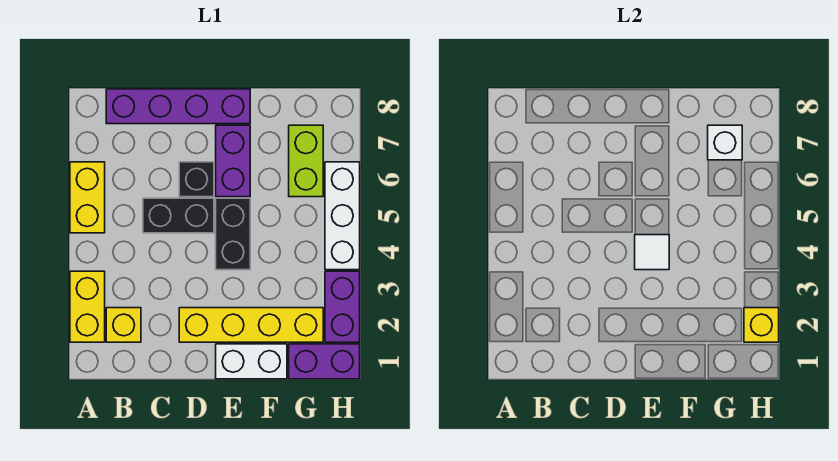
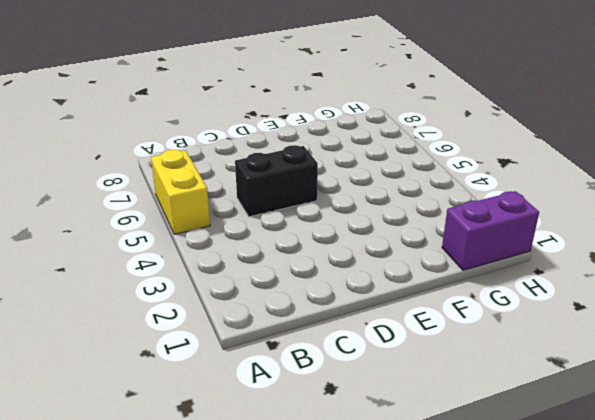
none -> yellow 1x2 brick [70,271,105,342]
none -> yellow 1x1 brick [106,308,141,342]
none -> purple 1x4 brick [106,89,250,124]

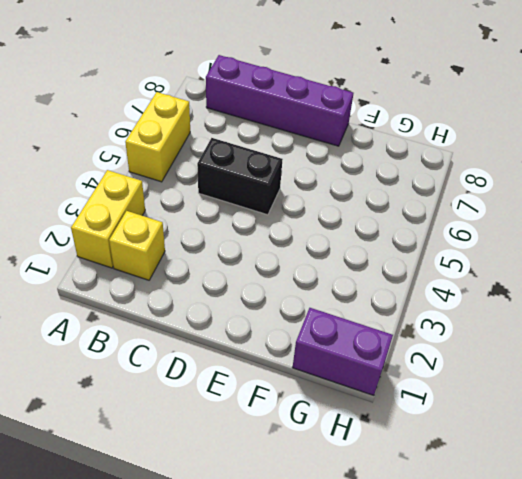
none -> yellow 1x4 brick [179,308,323,342]
none -> black 1x1 brick [179,162,214,197]
none -> white 1x2 brick [216,344,287,379]

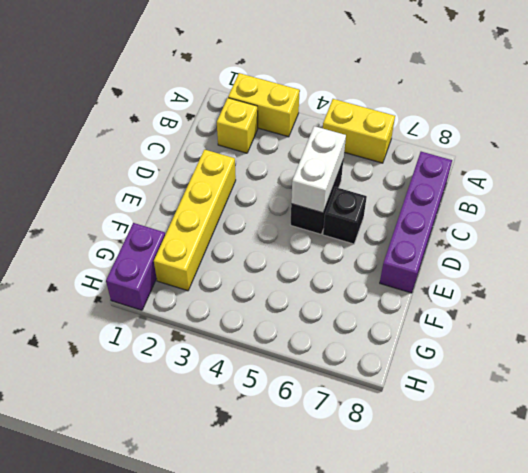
white 1x2 brick [291,126,346,213] -> white 1x2 brick moved to [216,344,287,379]
none -> black 1x2 brick [216,198,250,270]
none -> purple 1x2 brick [216,125,250,197]
none -> lime 1x2 brick [289,125,323,197]

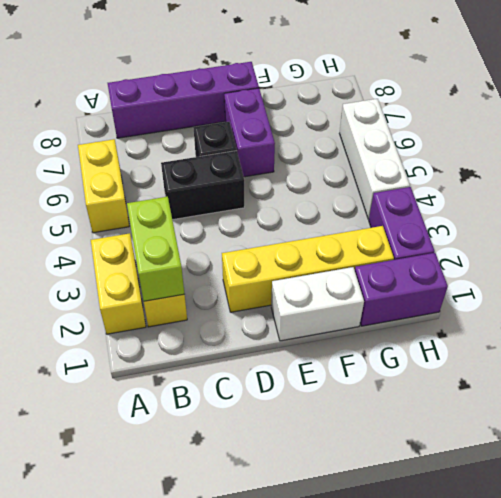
lime 1x2 brick [127,197,184,301] -> lime 1x2 brick moved to [289,125,323,197]
none -> black 1x2 brick [216,198,250,270]
none -> white 1x1 tile [635,235,669,270]
none -> white 1x1 brick [708,125,742,160]

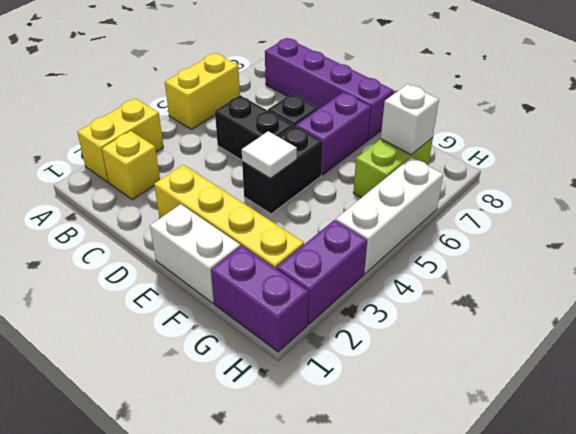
none -> yellow 1x1 brick [744,308,779,342]

